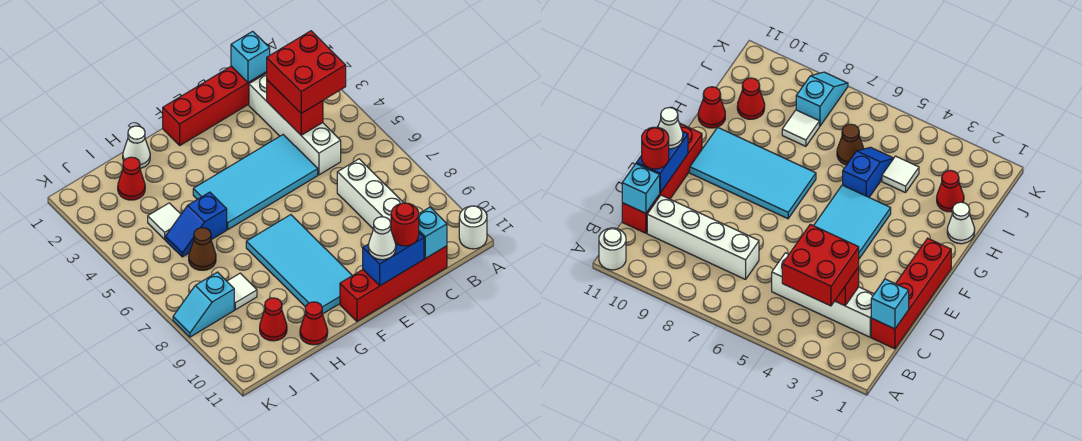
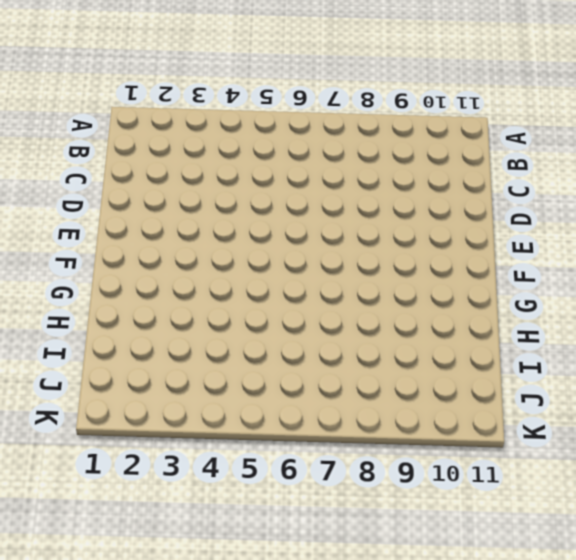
none -> white 1x1 round brick [459,206,487,249]
none -> red 1x4 brick [163,66,267,145]
none -> white 1x4 brick [249,73,341,175]

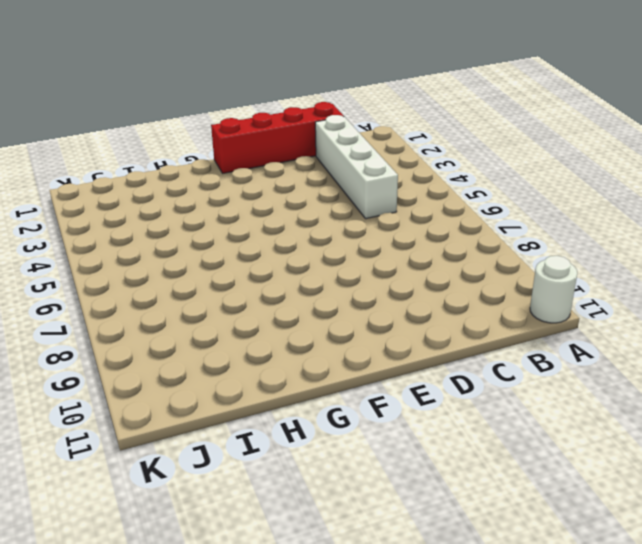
none -> white 1x4 brick [337,159,403,229]
none -> red 1x4 brick [340,246,447,321]
none -> cyan 2x4 tile [193,135,318,229]

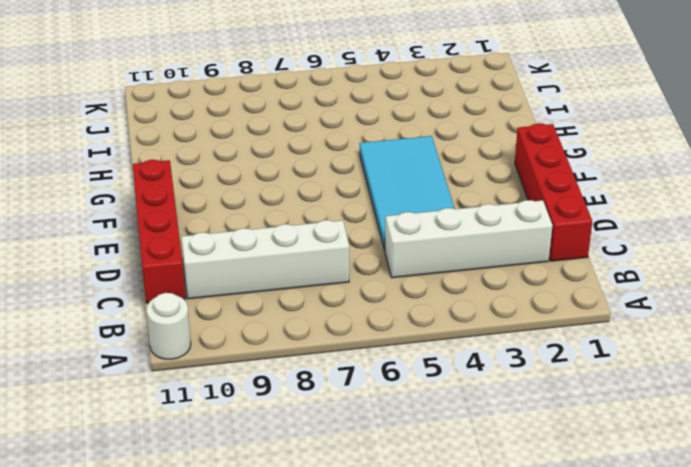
none -> cyan 2x4 tile [246,215,352,314]
none -> white 1x1 cone [123,126,150,168]
none -> blue 1x2 slope [165,192,227,257]

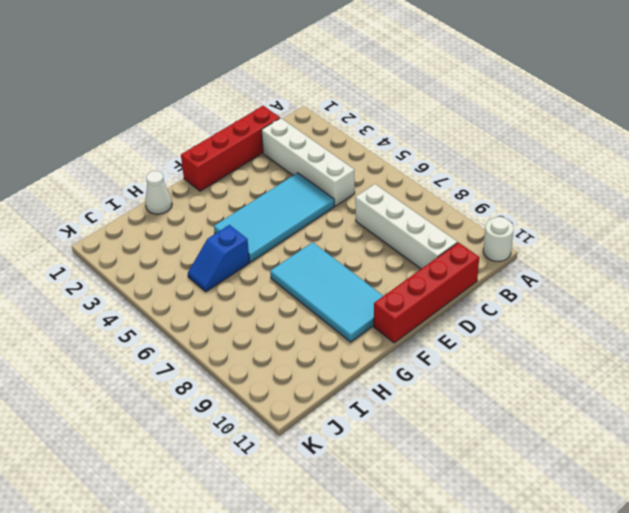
none -> red 1x1 cone [300,302,328,345]
none -> red 1x1 cone [118,157,145,200]
none -> white 1x1 tile [148,203,181,239]

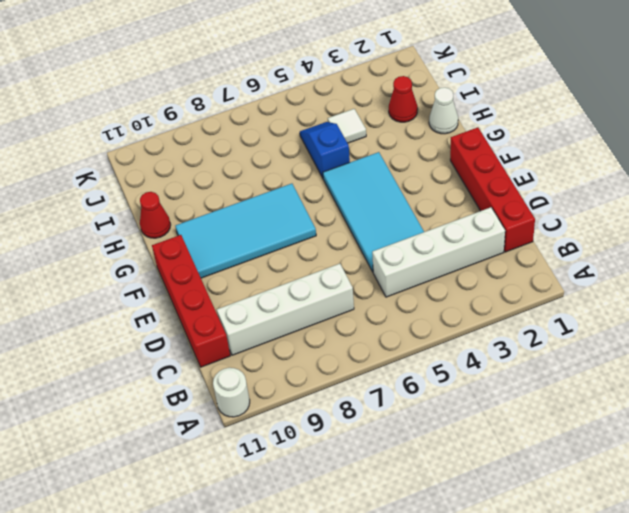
none -> brown 1x1 cone [189,228,216,270]
none -> white 1x1 tile [227,273,257,310]
none -> red 1x1 cone [260,298,287,341]

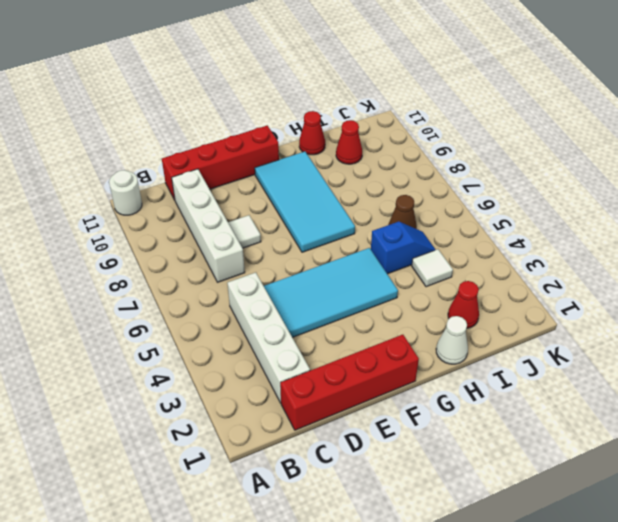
white 1x1 tile [228,215,261,248] -> white 1x1 tile moved to [227,273,257,310]
none -> cyan 1x2 slope [173,272,234,337]
none -> cyan 1x1 brick [231,31,270,83]
none -> red 1x2 brick [267,80,323,135]

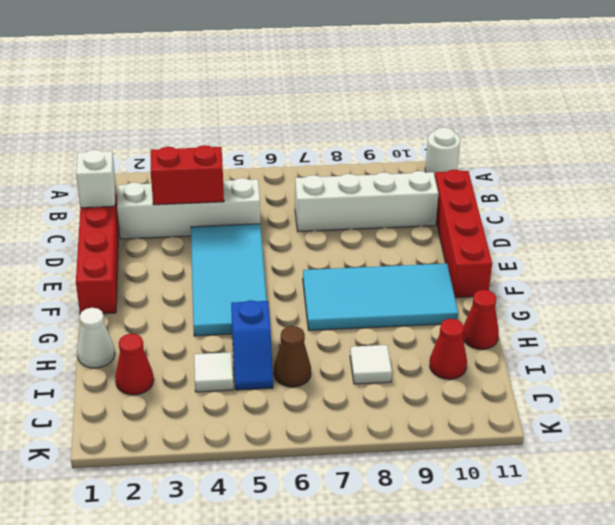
white 1x1 brick [76,150,116,208] -> cyan 1x1 brick [231,31,270,83]
none -> cyan 1x2 slope [173,272,234,337]
none -> cyan 1x1 brick [419,207,447,258]
none -> blue 1x2 brick [363,233,424,286]

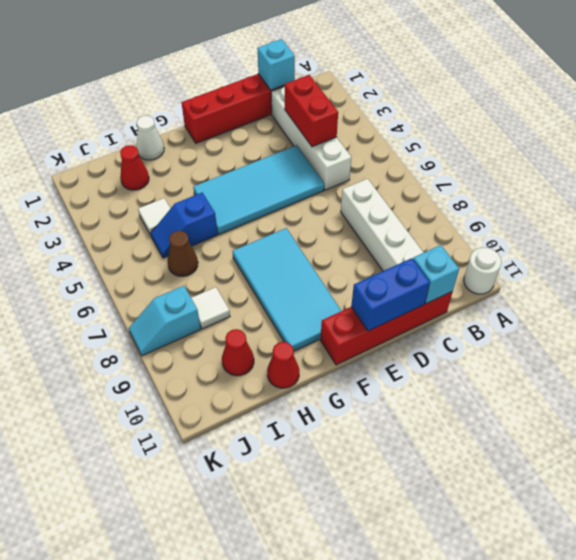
none -> red 2x2 brick [267,31,346,113]
none -> red 1x1 round brick [391,203,419,246]
none -> white 1x1 cone [368,217,396,260]

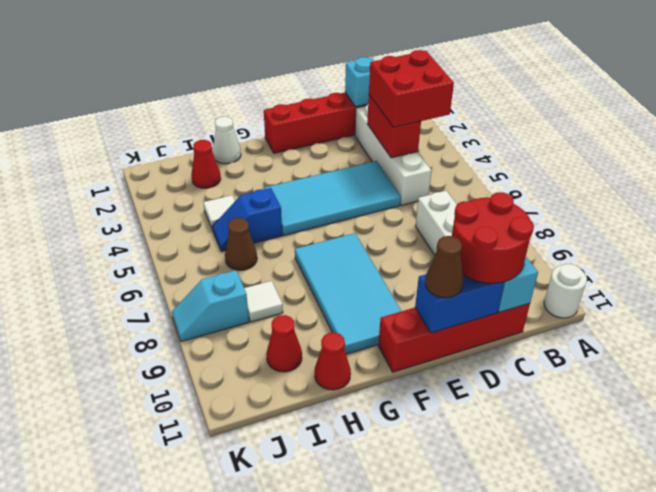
red 2x2 round brick [452,192,534,283] -> red 1x1 round brick [391,203,419,246]
brown 1x1 cone [425,236,463,298] -> white 1x1 cone [368,217,396,260]

